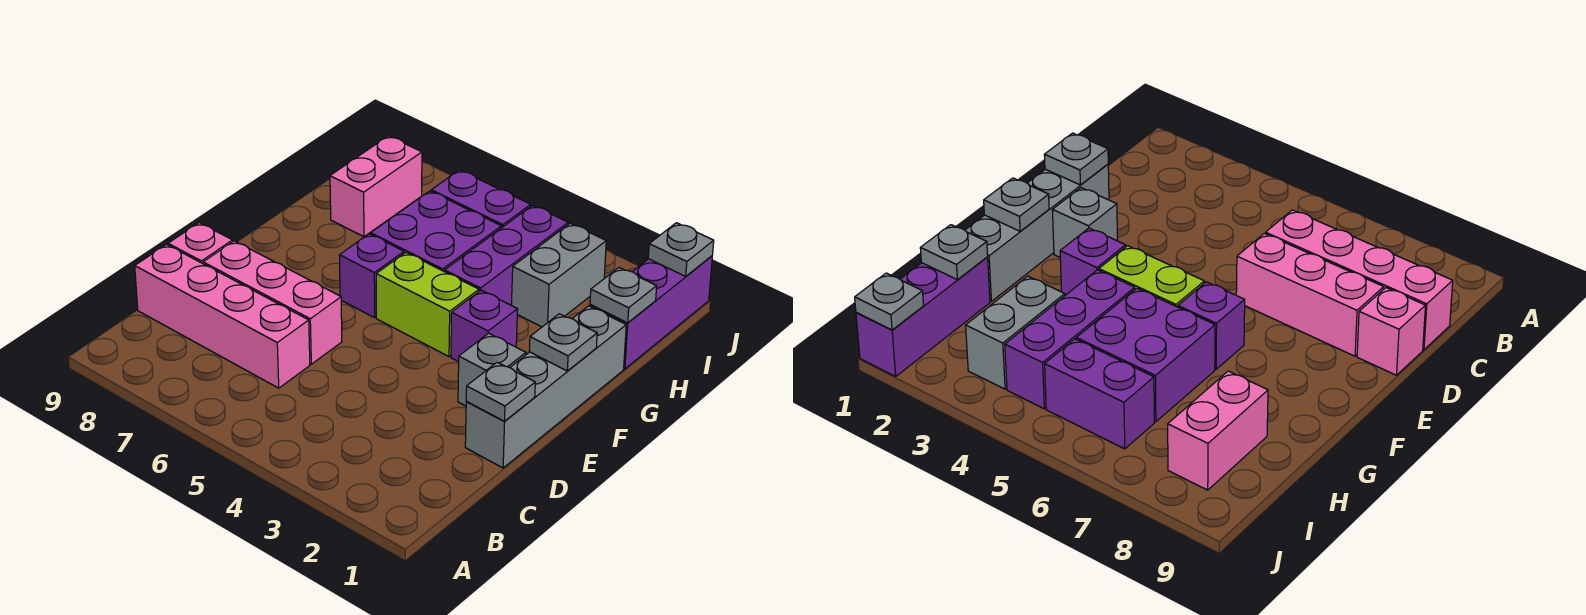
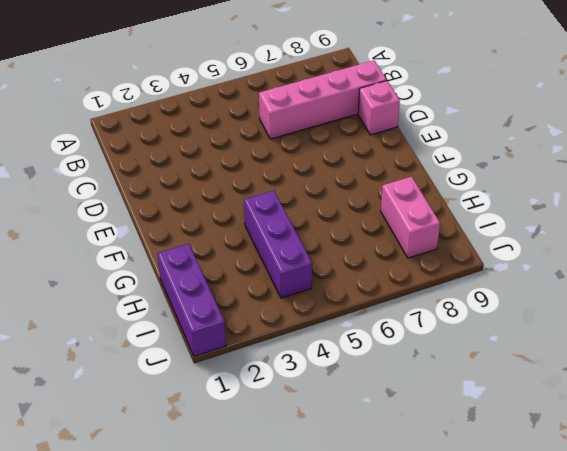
none -> grey 1x4 brick [465,306,626,468]
none -> pink 1x3 brick [203,241,342,364]
none -> grey 1x1 brick [458,333,526,406]

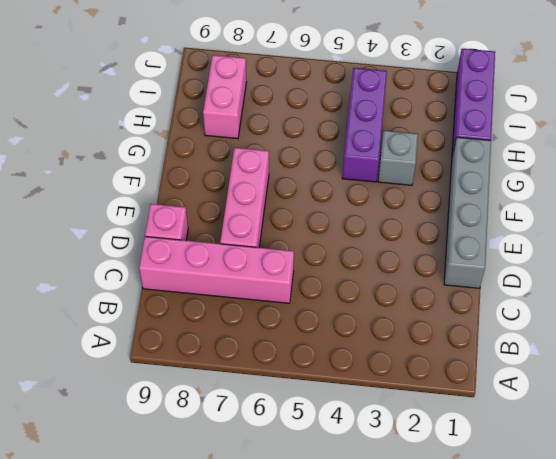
pink 1x3 brick [220,148,269,248] -> pink 1x3 brick turned to [203,241,342,364]
grey 1x1 brick [378,131,418,185] -> grey 1x1 brick moved to [458,333,526,406]
none -> purple 1x1 brick [451,290,518,362]
none -> lime 1x2 brick [376,252,479,357]
none -> purple 1x1 brick [340,234,404,318]

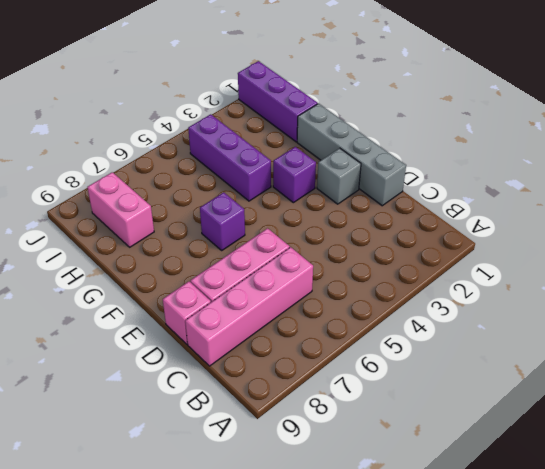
none -> lime 1x2 brick [376,252,479,357]
none -> purple 2x2 brick [371,191,502,272]
none -> grey 1x2 brick [511,223,606,327]

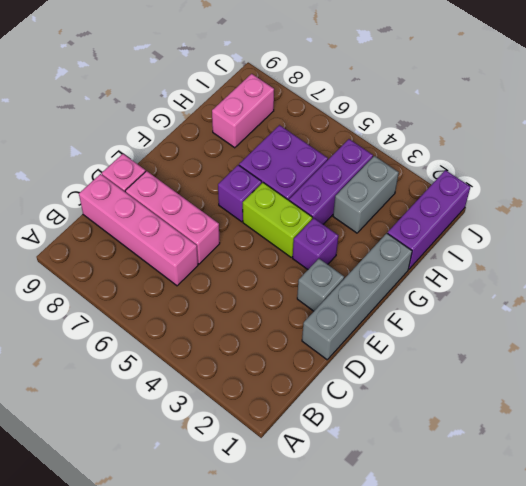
none -> purple 1x2 brick [431,170,531,228]
none -> grey 1x1 plate [466,362,535,421]
none -> grey 1x1 plate [529,314,597,371]

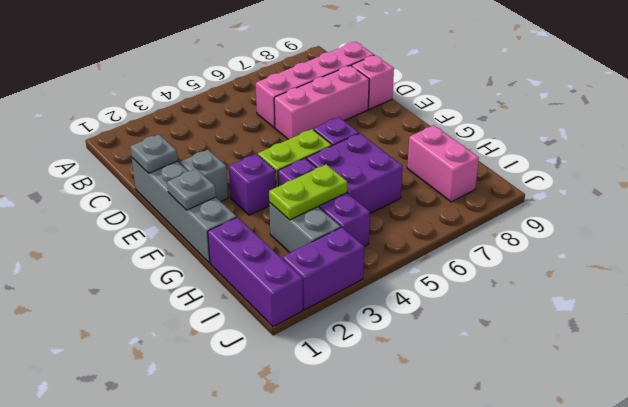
lime 1x2 plate [269,164,347,220] -> none
purple 1x2 brick [282,227,364,310] -> purple 1x2 brick moved to [431,170,531,228]
none -> grey 1x1 plate [590,268,657,323]
none -> grey 1x1 plate [648,223,714,276]

